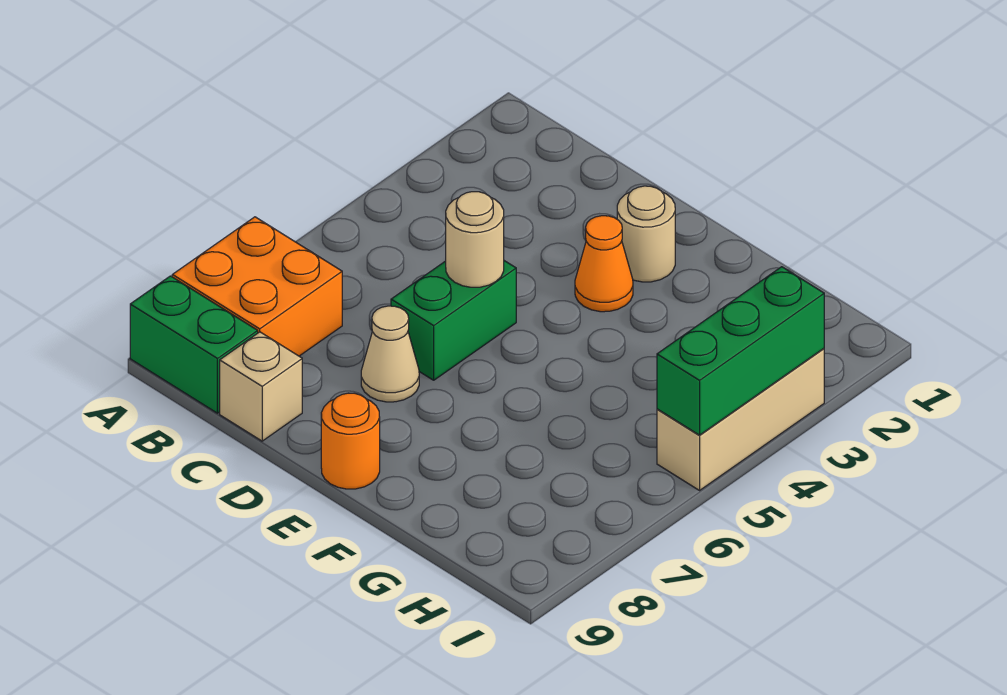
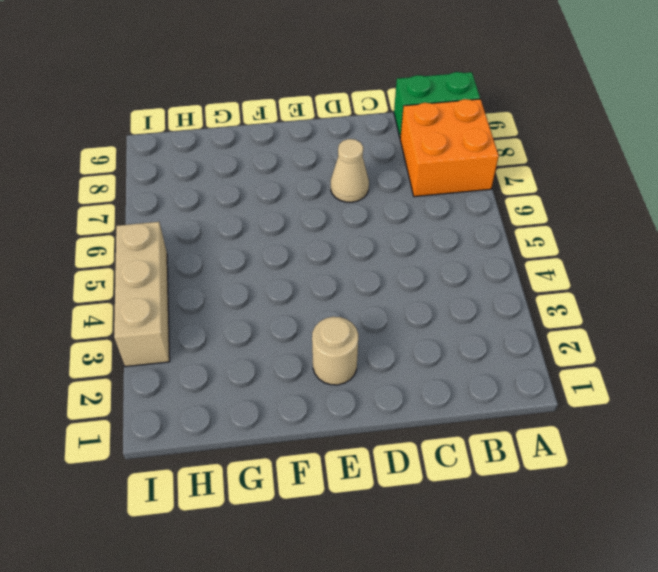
none -> tan 1x1 brick [220,332,302,441]
none -> green 1x2 brick [391,261,516,380]

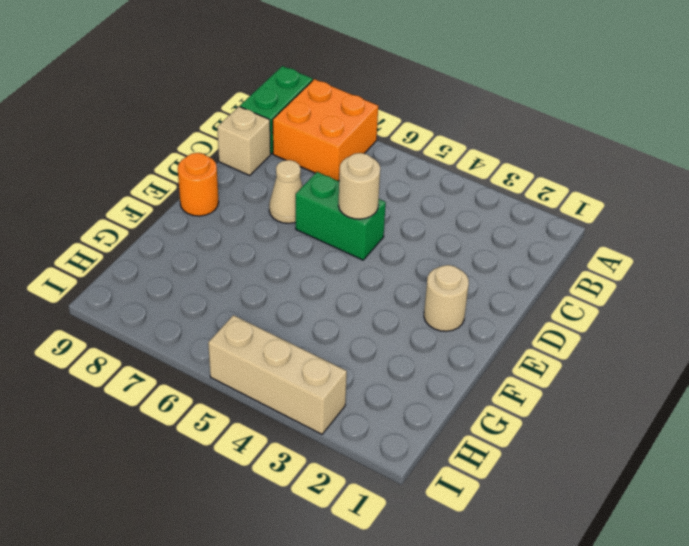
none -> orange 1x1 cone [575,216,633,312]
none -> green 1x3 brick [657,267,824,435]

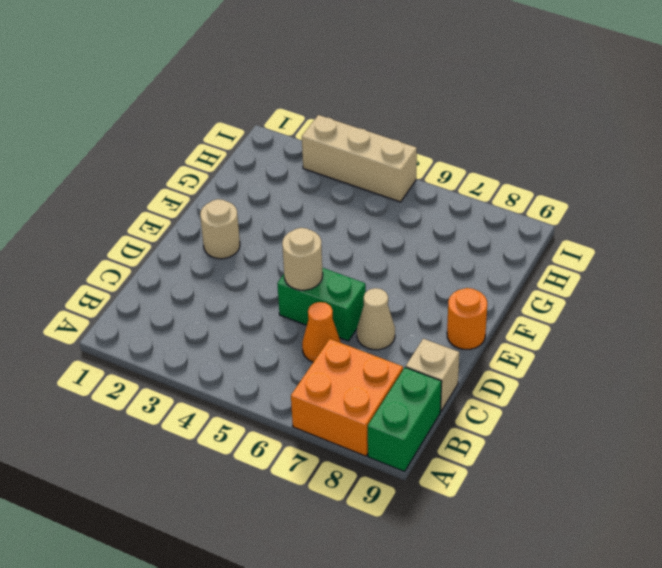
orange 1x1 cone [302,302,341,362] -> orange 1x1 cone moved to [575,216,633,312]
none -> green 1x3 brick [657,267,824,435]

